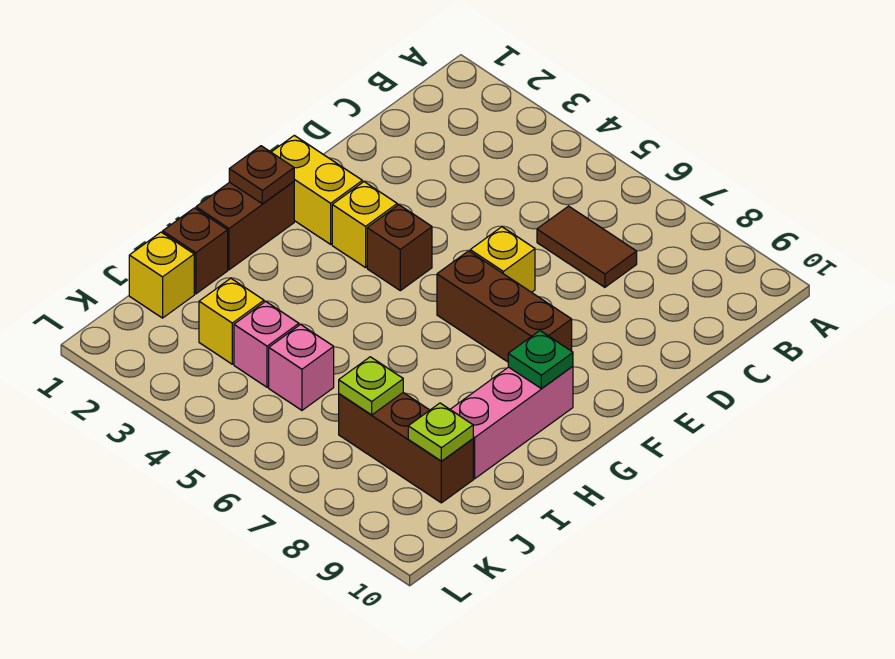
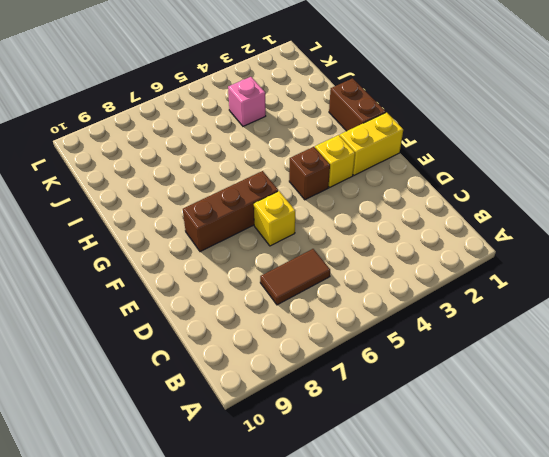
none -> pink 1x3 brick [450,366,573,479]
none -> brown 1x1 brick [163,208,228,294]
none -> yellow 1x1 brick [129,232,194,318]

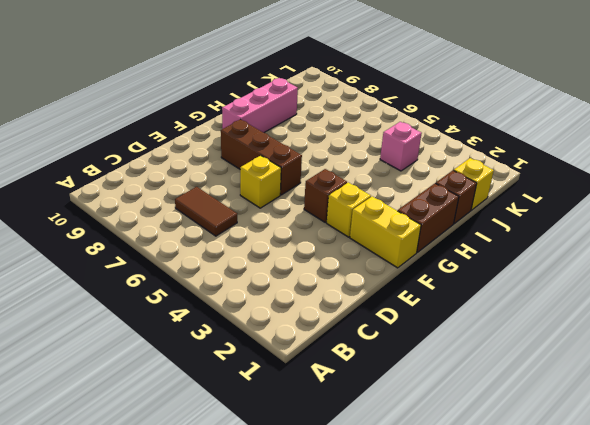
none -> yellow 1x1 brick [199,278,264,364]
none -> pink 1x1 brick [269,325,334,410]
none -> brown 1x3 brick [339,393,473,503]

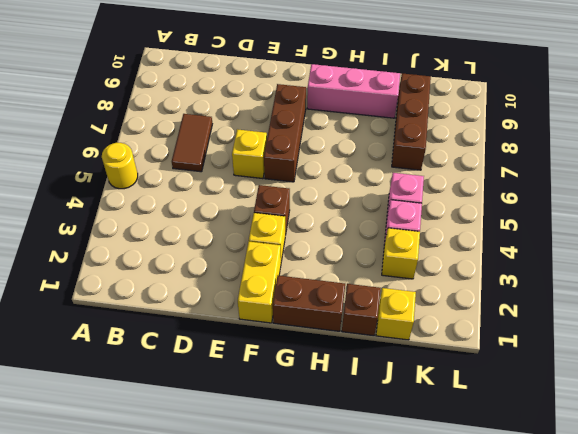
yellow 1x1 round brick [102,143,138,189] -> none
none -> brown 1x1 plate [229,146,294,204]
none -> green 1x1 plate [508,331,573,389]
none -> lime 1x1 plate [339,357,403,415]

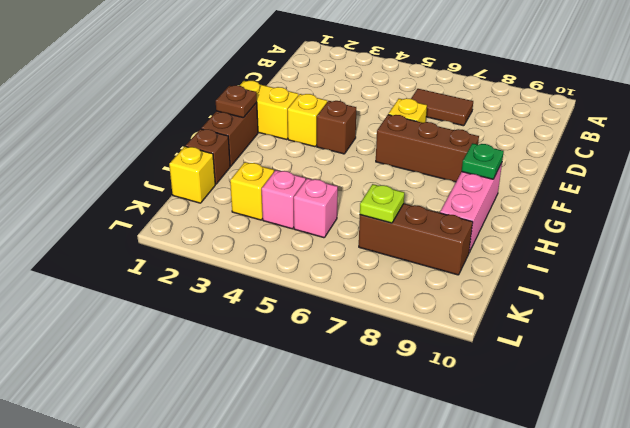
none -> lime 1x1 plate [408,403,473,461]

